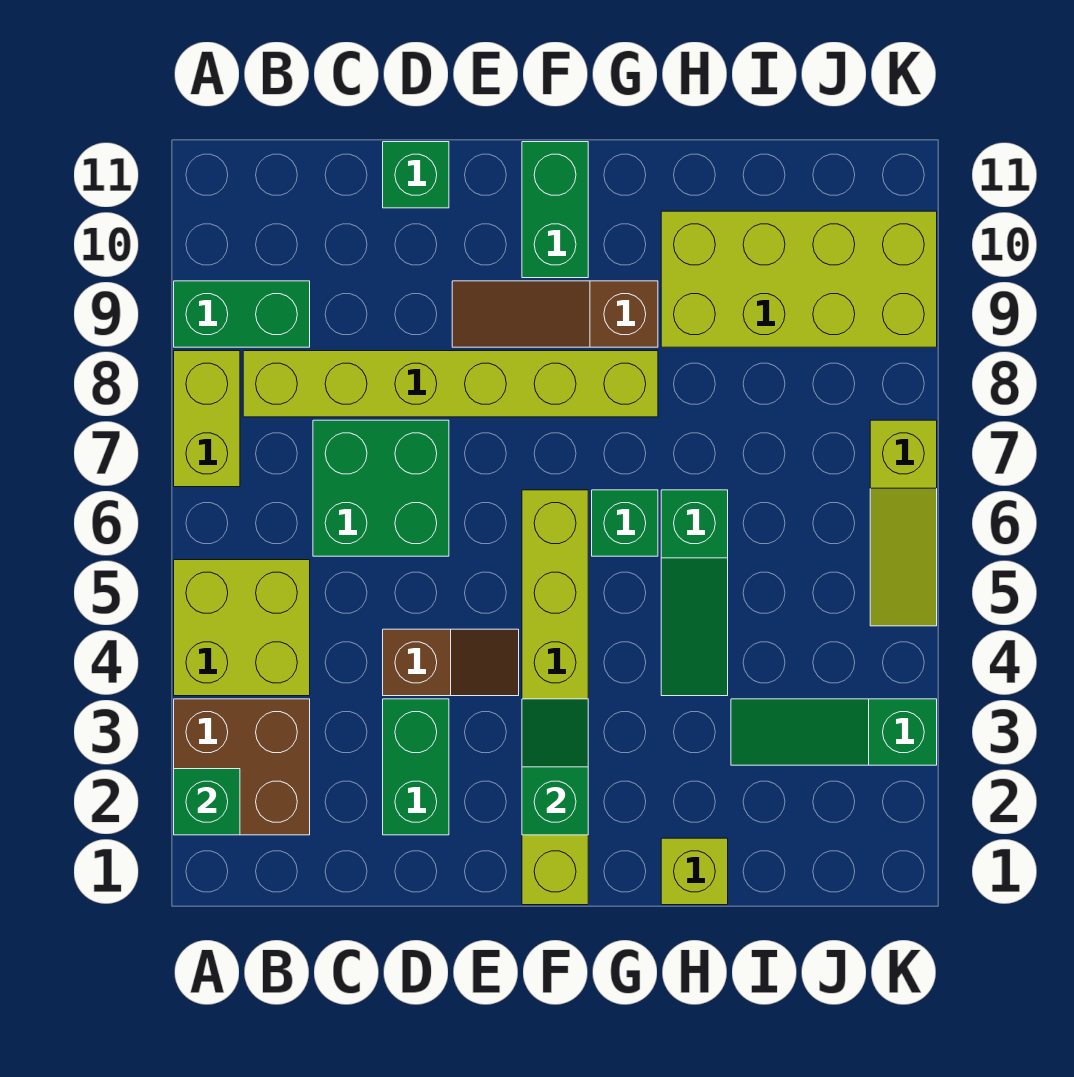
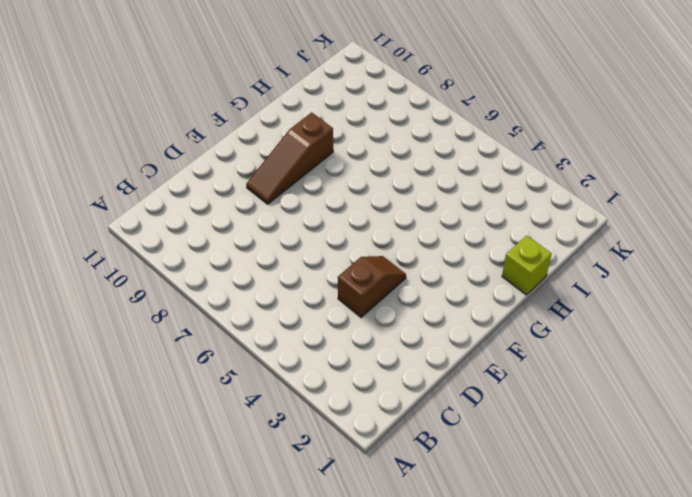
none -> brown 2x2 brick [174,699,310,835]
none -> lime 2x2 brick [174,560,310,696]
none -> lime 1x2 brick [174,351,240,487]

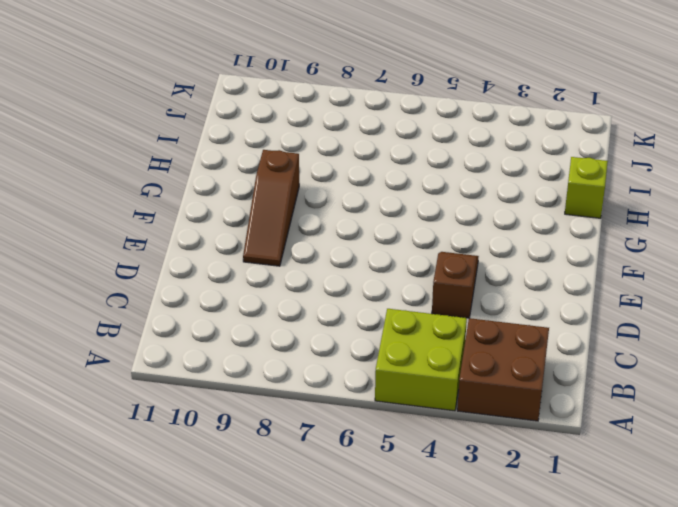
none -> lime 1x2 brick [174,351,240,487]
none -> green 1x2 brick [174,281,310,347]
none -> lime 1x6 brick [243,351,658,417]

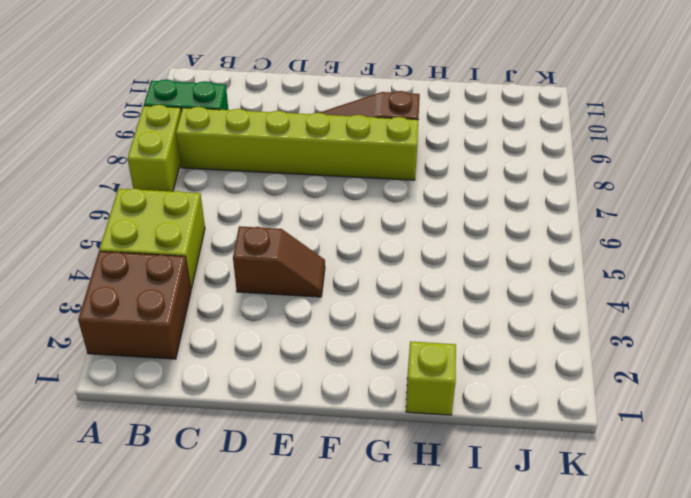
none -> green 2x2 brick [313,420,449,556]
none -> green 1x2 brick [383,699,449,835]
none -> green 1x1 brick [383,142,449,208]

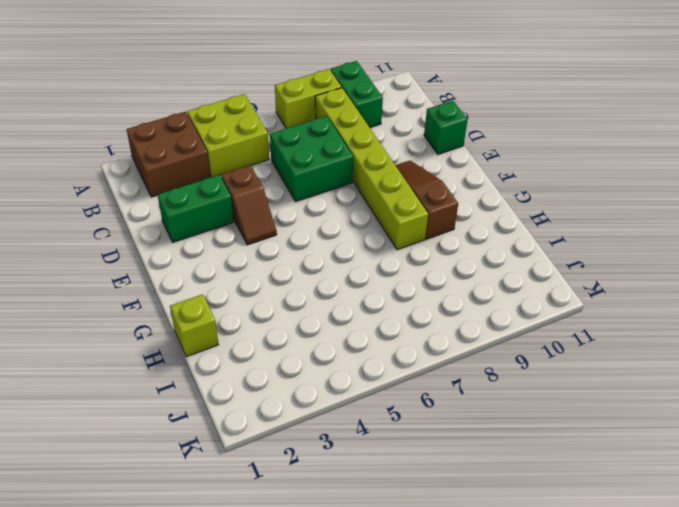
none -> lime 1x6 brick [522,490,588,905]
none -> green 1x2 brick [522,142,588,278]
none -> green 1x1 brick [592,490,658,556]

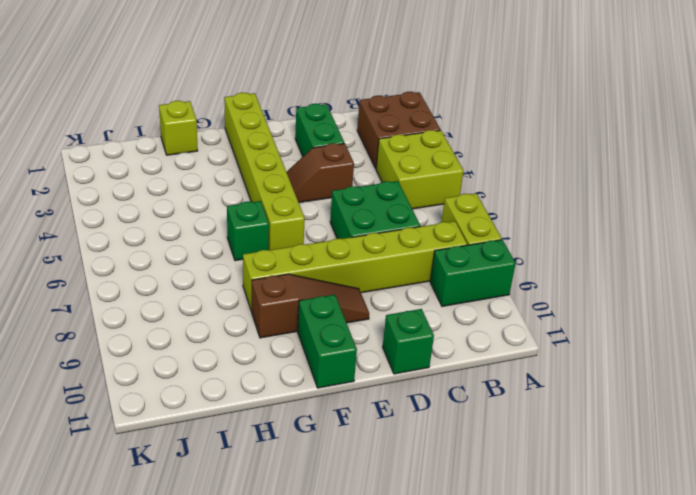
none -> green 1x3 slope [661,490,728,696]
none -> lime 2x4 brick [661,211,937,347]
none -> green 1x3 slope [731,699,937,765]

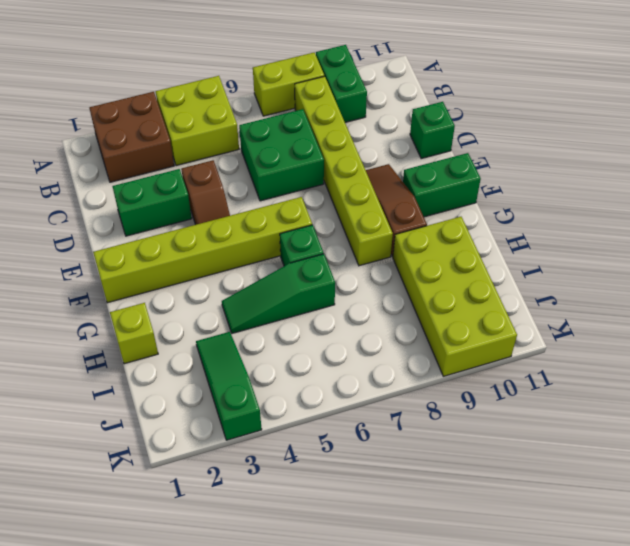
none -> lime 1x3 slope [870,420,937,626]
none -> green 1x1 brick [174,769,240,835]
none -> green 1x2 slope [522,699,588,835]

